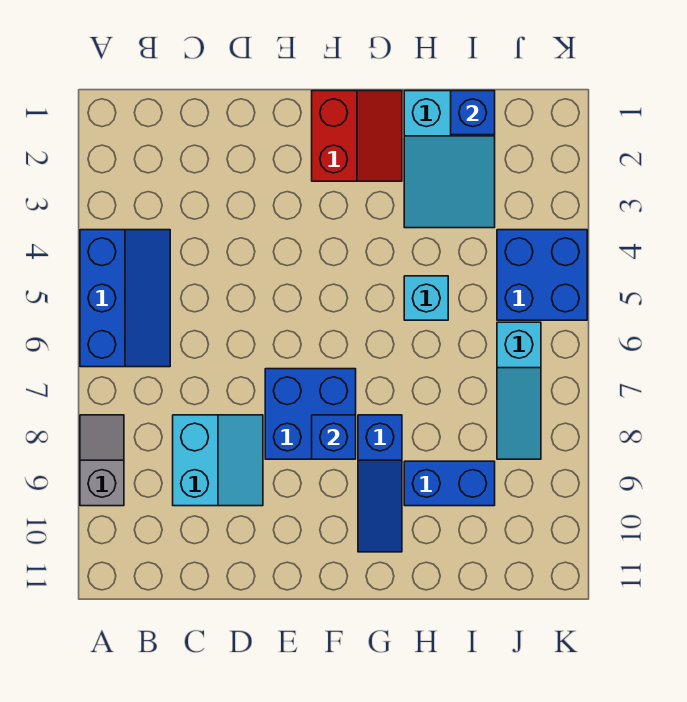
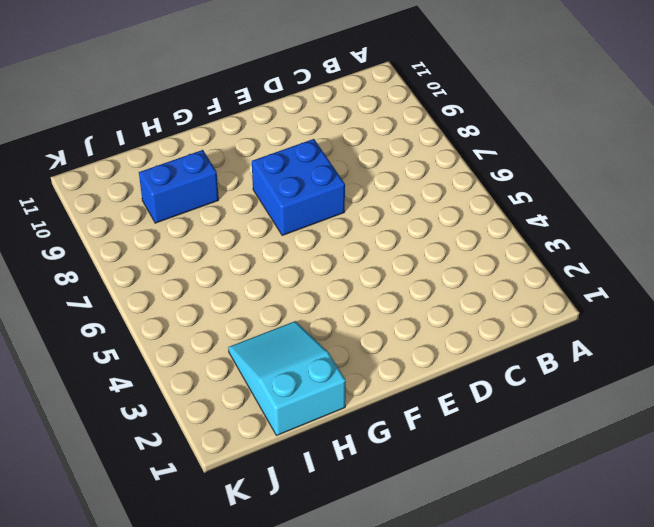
none -> blue 2x3 slope [80,230,170,367]
none -> grey 1x2 slope [80,415,124,506]
none -> cyan 2x2 slope [173,415,263,506]

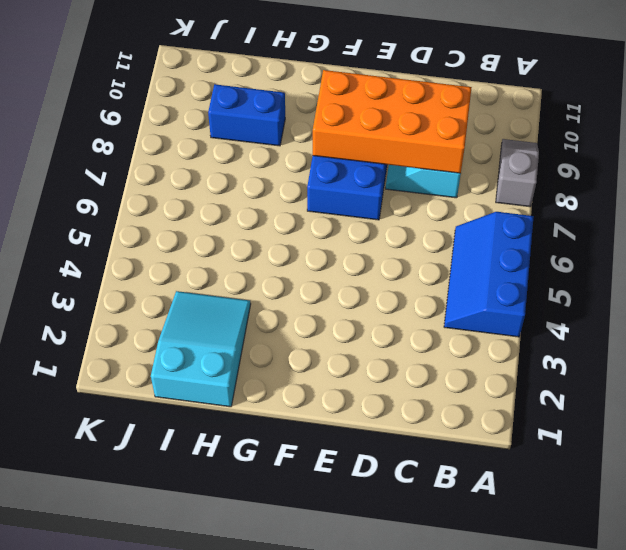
grey 1x2 slope [496,139,539,207] -> grey 1x2 slope turned to [80,415,124,506]
orange 2x4 brick [313,70,472,173] -> blue 1x1 brick [312,415,356,459]
none -> red 2x2 slope [312,91,402,181]
none -> blue 1x3 slope [358,415,402,552]
none -> cyan 1x1 brick [404,276,448,320]

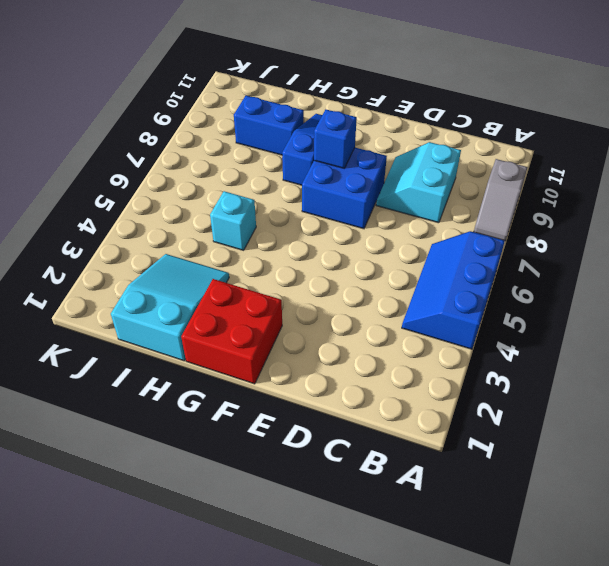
red 2x2 brick [181,279,282,384] -> red 2x2 slope [312,91,402,181]
none -> blue 2x2 brick [497,230,587,320]
none -> cyan 1x3 slope [497,322,541,459]
none -> blue 1x1 brick [451,91,495,135]

